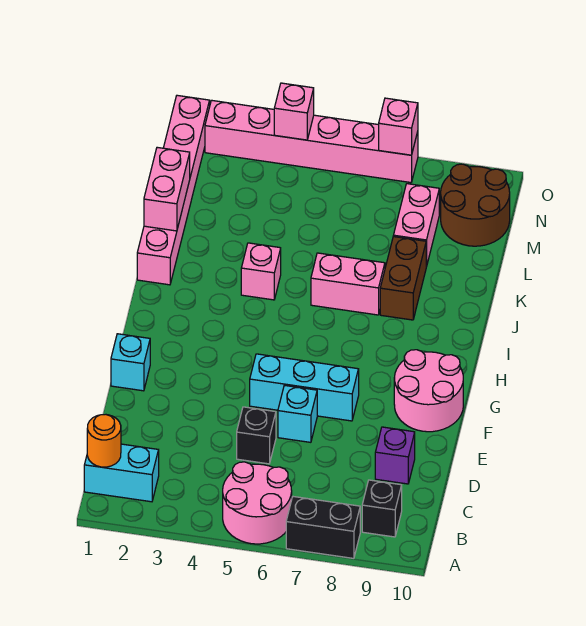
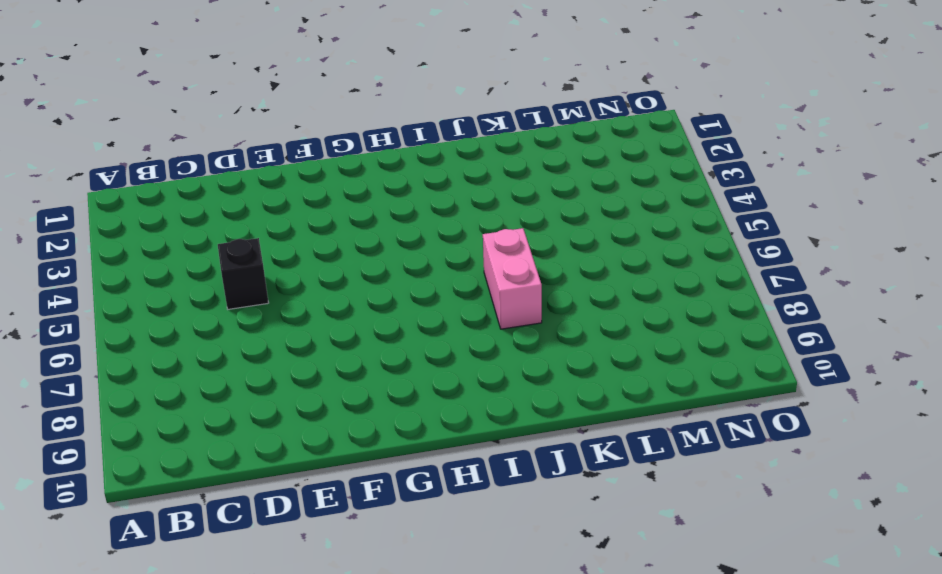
none -> pink 2x2 round brick [223,462,292,544]
none -> black 1x2 brick [286,497,360,558]
none -> cyan 1x2 brick [84,444,159,502]

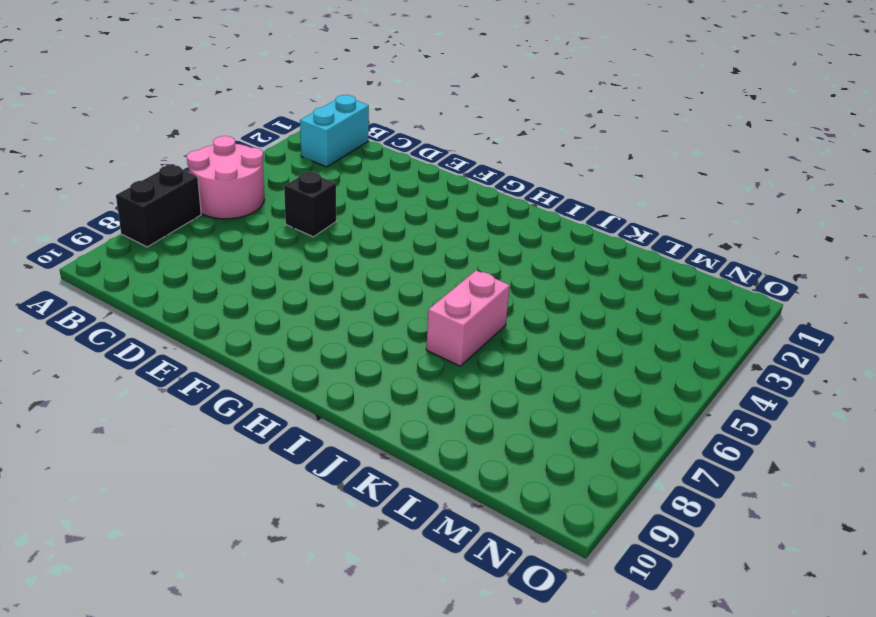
none -> black 1x1 brick [362,480,402,537]
none -> purple 1x1 brick [375,427,415,484]
none -> cyan 1x1 brick [278,385,317,442]

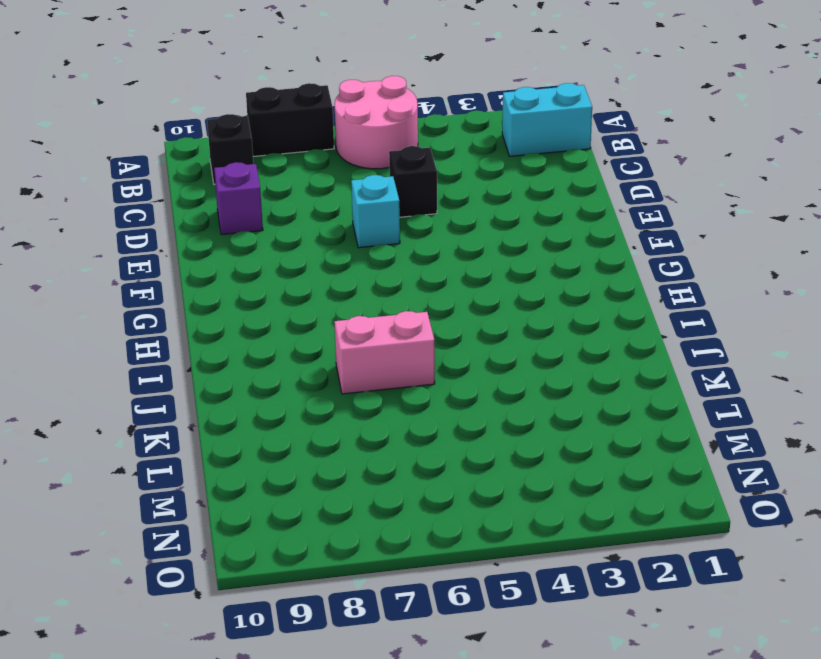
none -> cyan 1x1 brick [111,334,150,391]
none -> cyan 1x3 brick [250,354,359,421]
none -> pink 2x2 round brick [394,350,463,432]

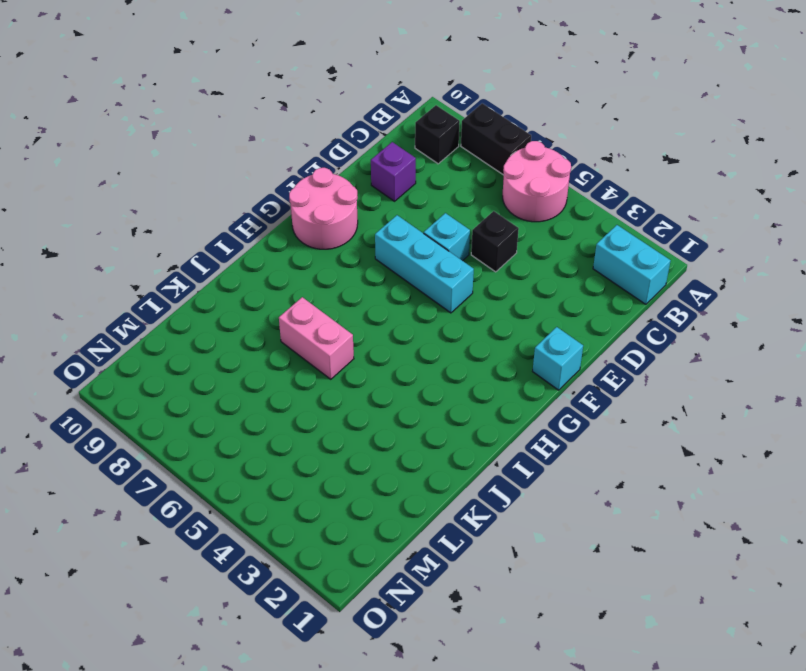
none -> pink 1x6 brick [137,95,210,285]
none -> pink 1x1 brick [241,243,281,300]
none -> brown 1x2 brick [380,237,426,320]

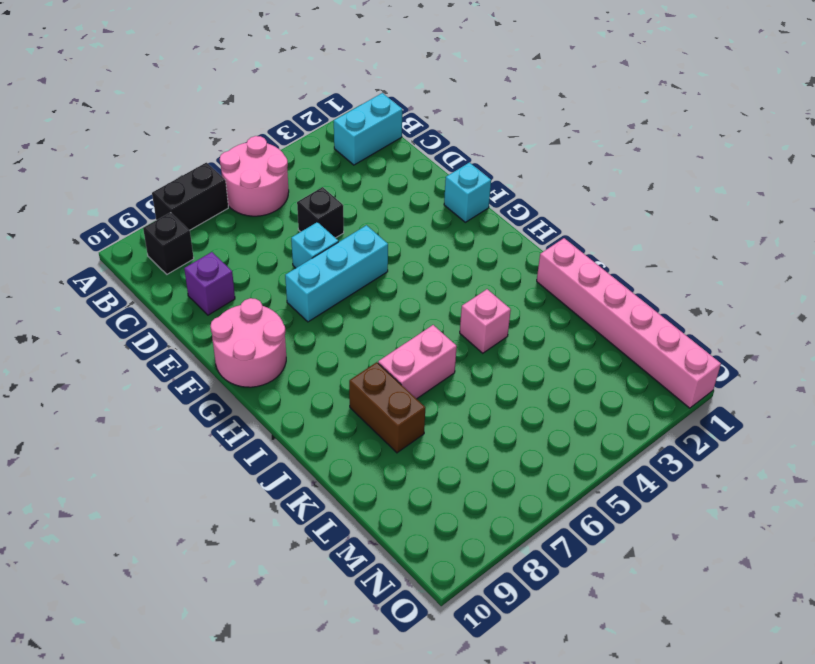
none -> pink 1x2 brick [393,184,439,267]
none -> brown 2x2 round brick [441,164,510,246]
none -> pink 1x6 brick [205,100,418,183]

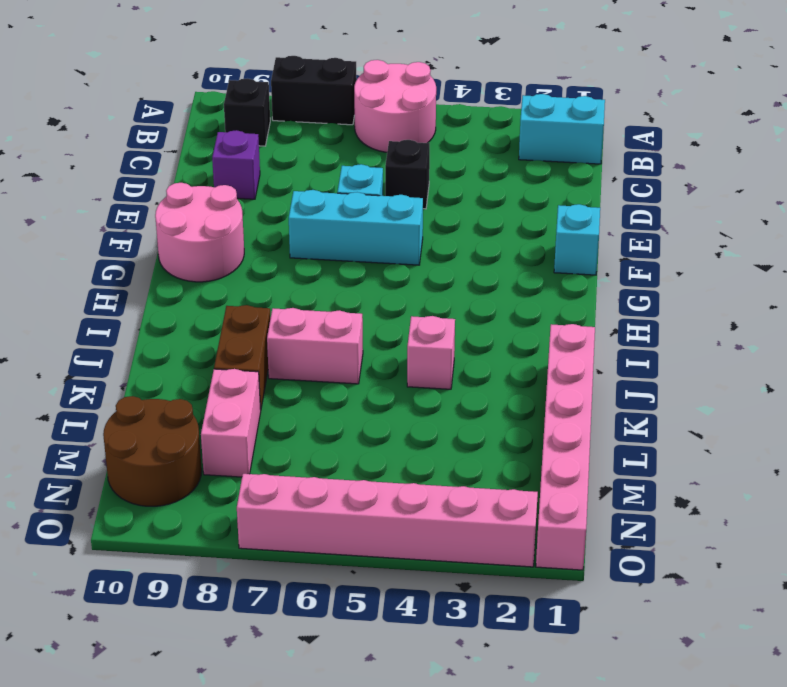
none -> orange 1x1 round brick [87,415,121,467]
none -> pink 1x2 brick [144,147,190,231]
none -> pink 1x1 brick [274,83,314,140]

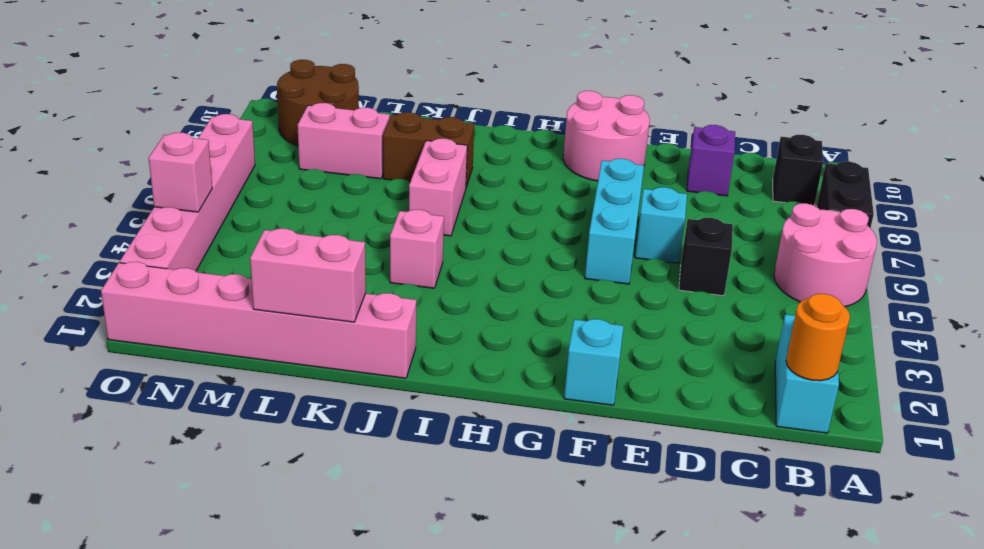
none -> pink 1x1 brick [379,98,418,155]

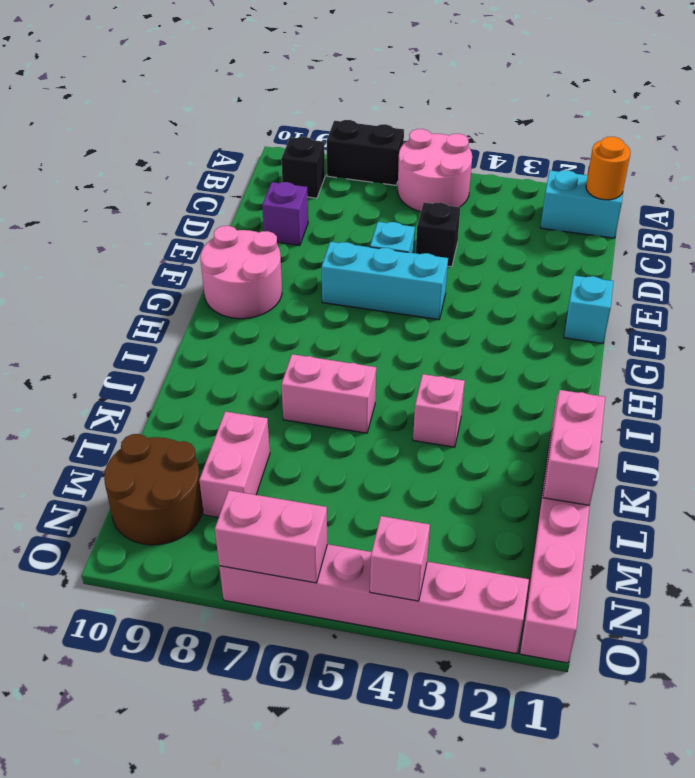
pink 1x2 brick [215,490,327,583] -> pink 1x1 brick [379,98,418,155]
none -> brown 1x2 brick [380,237,426,320]

